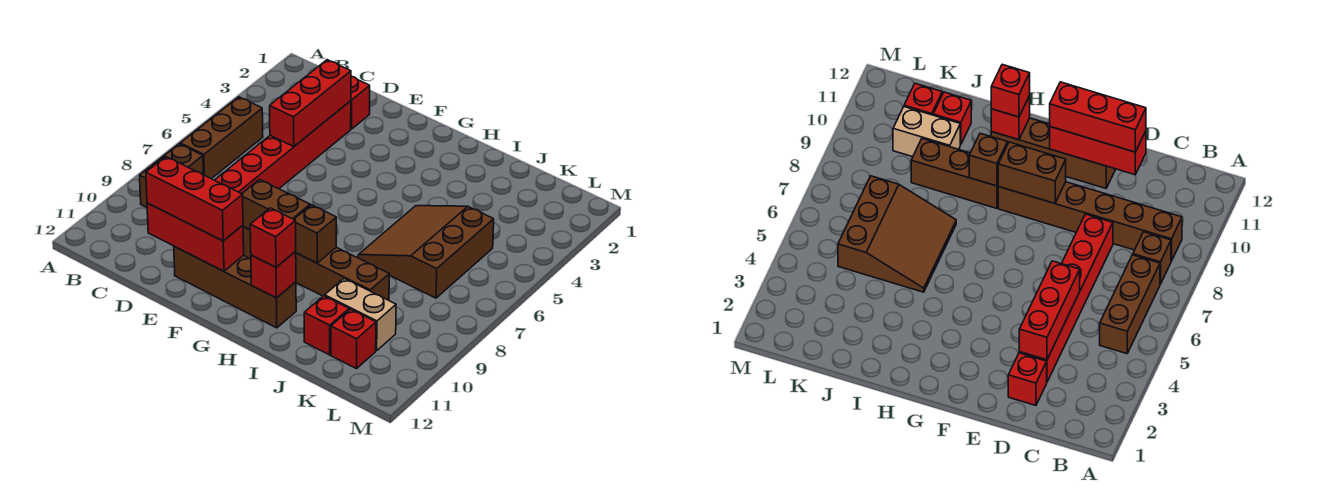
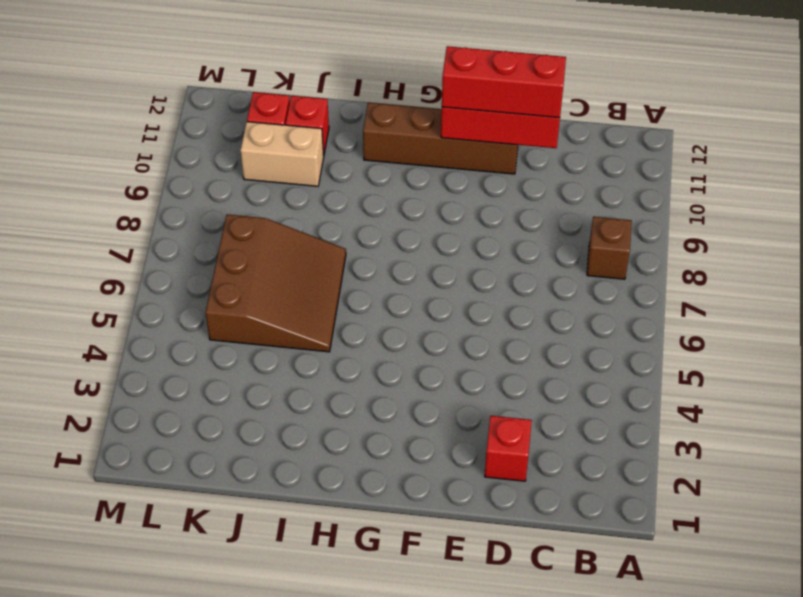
none -> brown 1x3 brick [180,97,263,179]
none -> brown 1x6 brick [998,182,1182,261]
none -> red 1x6 brick [215,101,351,194]

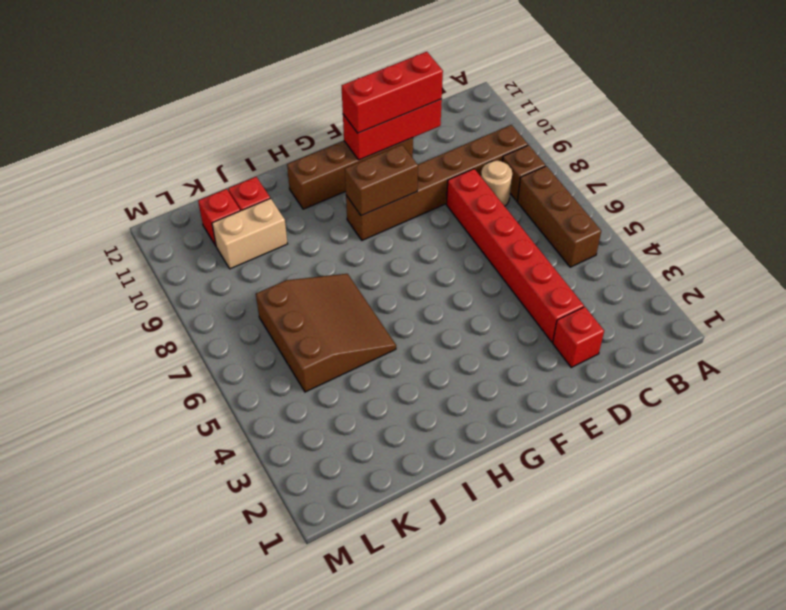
tan 1x1 round brick [481,161,512,206] -> none
none -> brown 1x3 brick [296,247,389,300]
none -> red 1x3 brick [270,60,351,147]
none -> brown 1x1 brick [294,205,336,263]

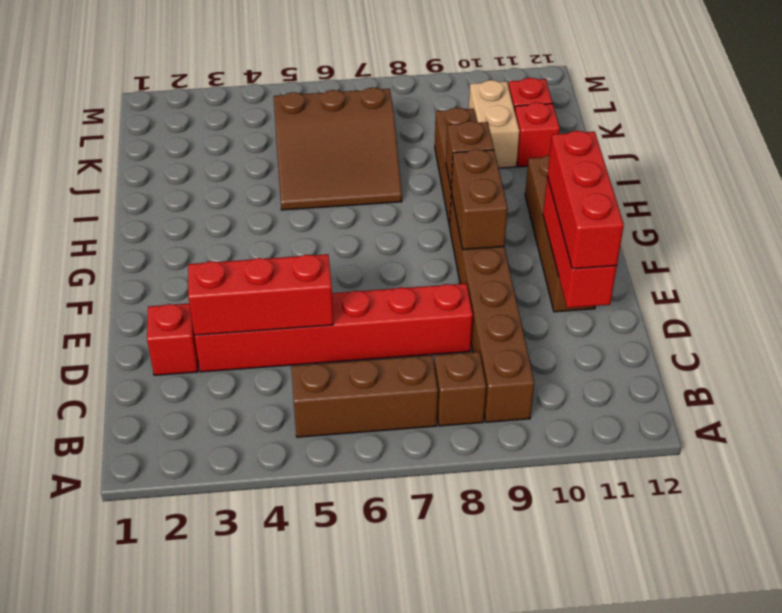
none -> red 1x1 brick [251,251,296,298]
none -> red 1x1 brick [250,208,296,267]

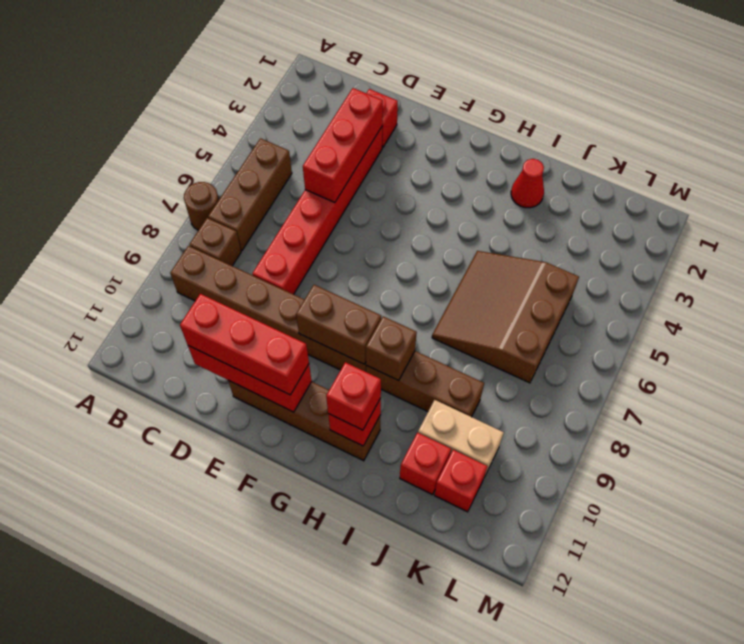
brown 1x1 round brick [184,182,219,230] -> none
red 1x1 cone [511,159,544,208] -> none

